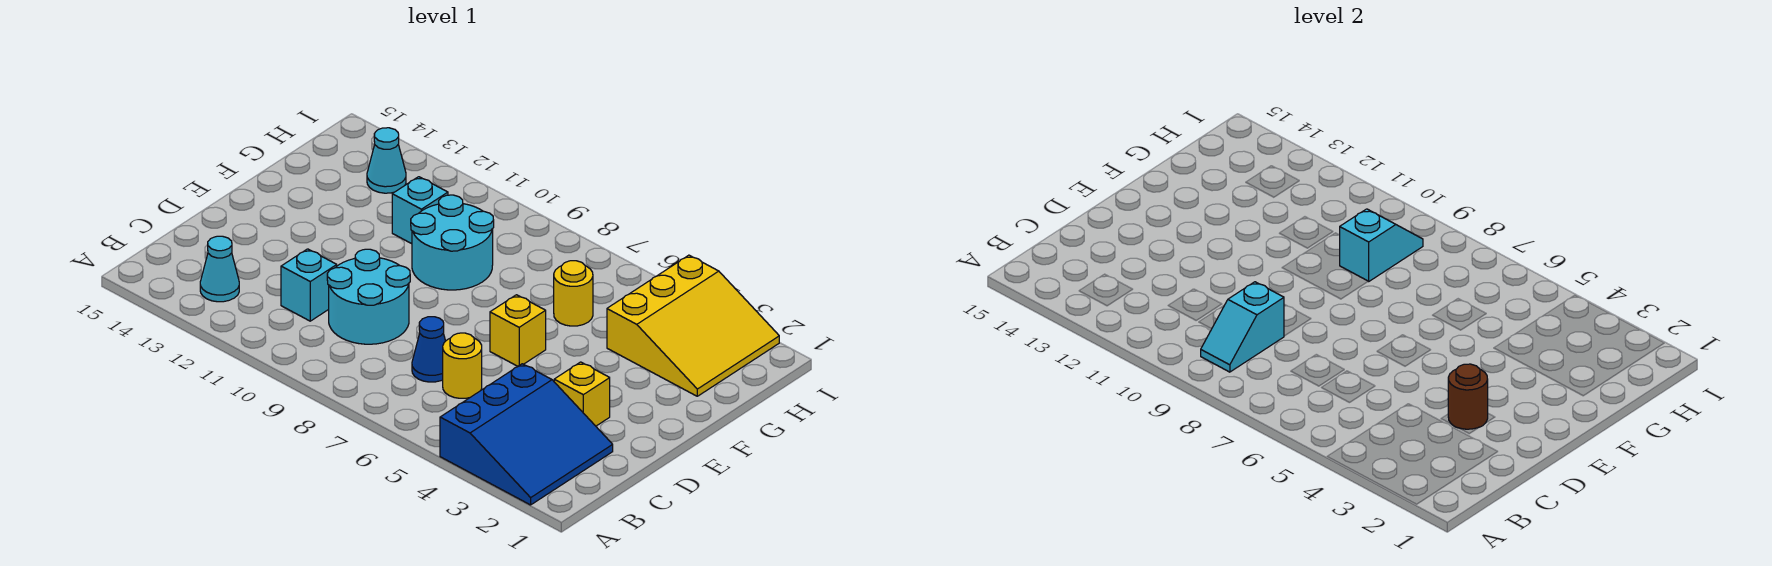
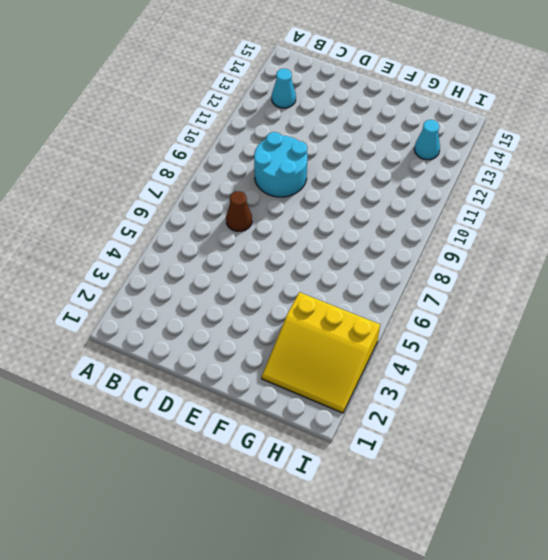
brown 1x1 cone [226,191,252,232] -> blue 1x1 cone [412,317,445,382]
none -> blue 3x3 slope [440,364,613,505]
none -> yellow 1x1 round brick [443,333,482,398]
none -> cyan 1x1 brick [281,249,337,321]

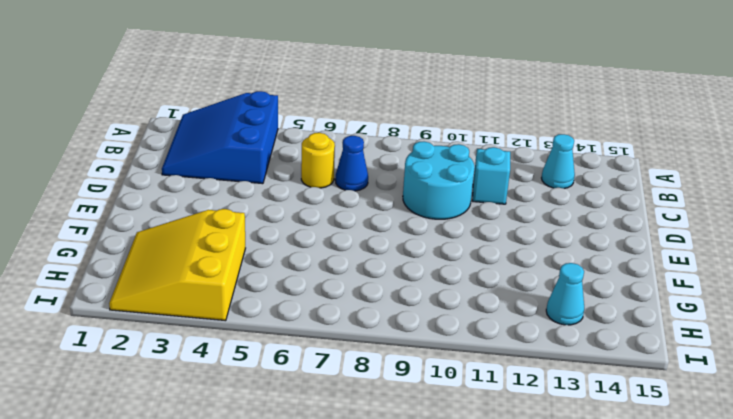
none -> yellow 1x1 brick [554,362,610,426]
none -> yellow 1x1 brick [490,295,546,366]
none -> cyan 2x2 round brick [411,195,494,290]

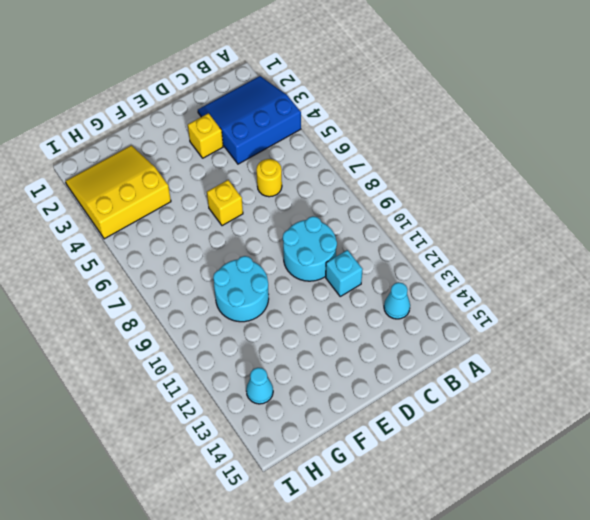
none -> blue 1x1 cone [412,317,445,382]
none -> yellow 1x1 round brick [554,261,593,326]
none -> cyan 1x1 brick [392,177,448,244]

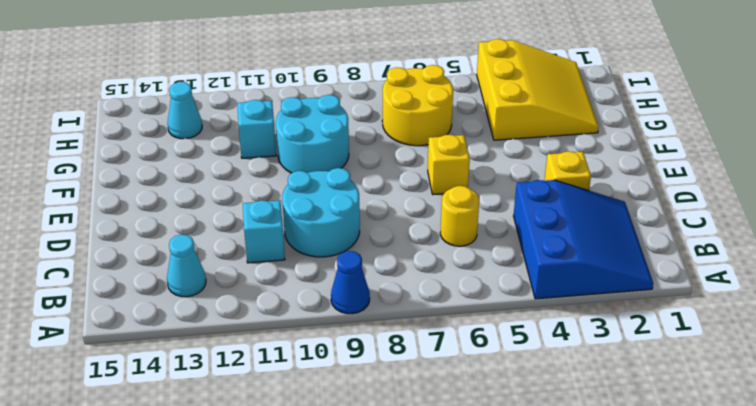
blue 1x1 cone [331,251,370,314] -> blue 1x1 cone moved to [412,317,445,382]
yellow 2x2 round brick [382,65,453,146] -> yellow 1x1 round brick [554,261,593,326]
none -> cyan 1x2 slope [1201,282,1284,372]
none -> brown 1x1 round brick [1448,364,1488,429]
none -> cyan 1x2 slope [1340,209,1423,281]

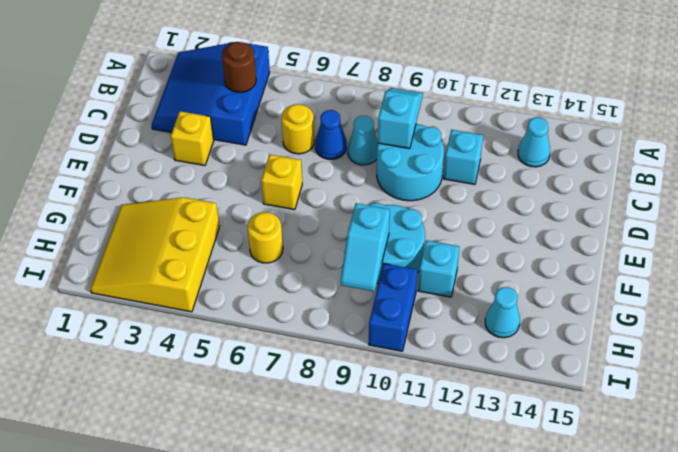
brown 1x1 round brick [222,42,256,92] -> brown 1x1 round brick moved to [1448,364,1488,429]
cyan 1x1 cone [348,116,378,165] -> none
blue 1x2 brick [369,264,417,351] -> none

